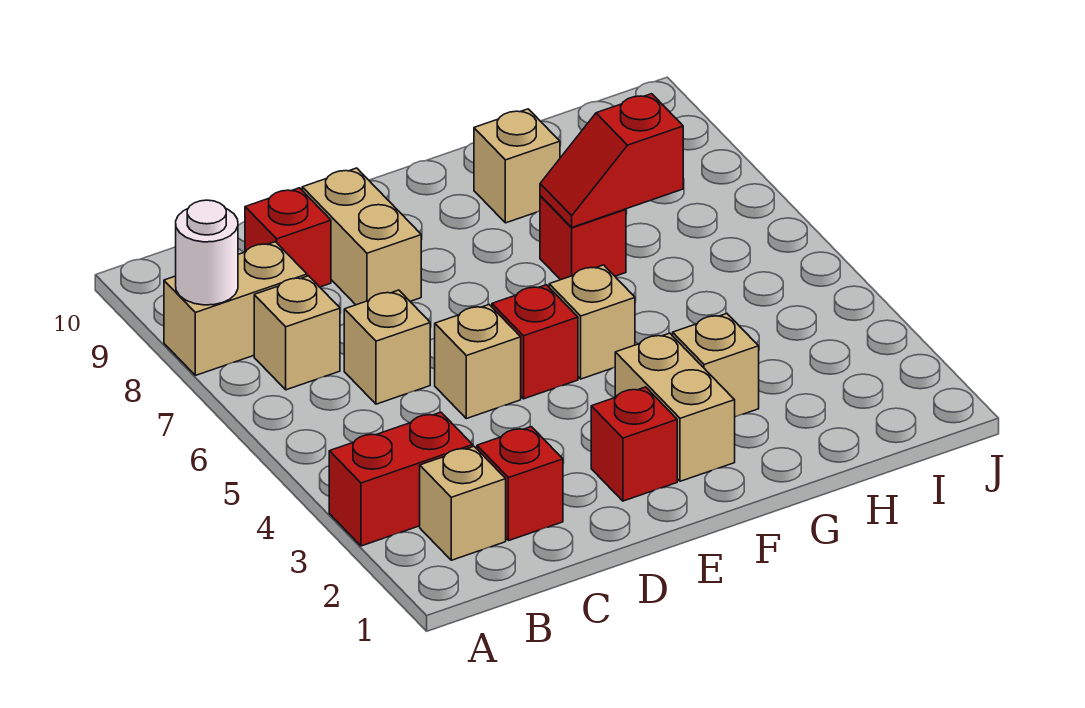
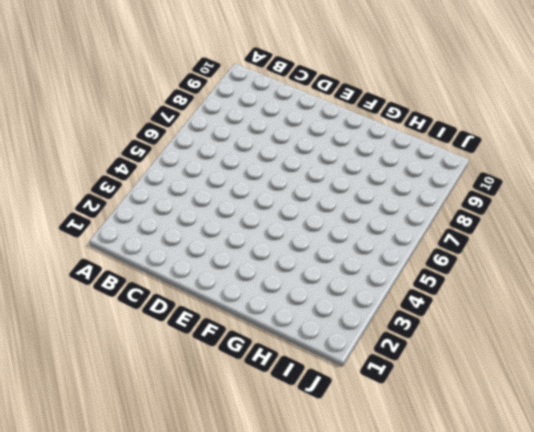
none -> red 1x2 brick [329,412,473,546]
none -> tan 1x2 brick [164,242,307,375]
none -> tan 1x1 brick [420,446,506,560]

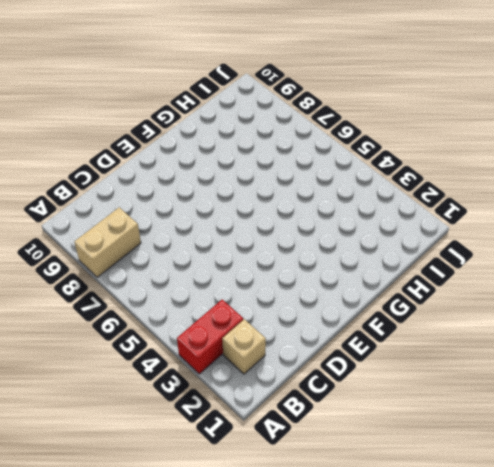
none -> tan 1x1 brick [254,276,340,390]
none -> red 1x1 brick [477,427,563,541]
none -> tan 1x1 brick [344,290,430,404]

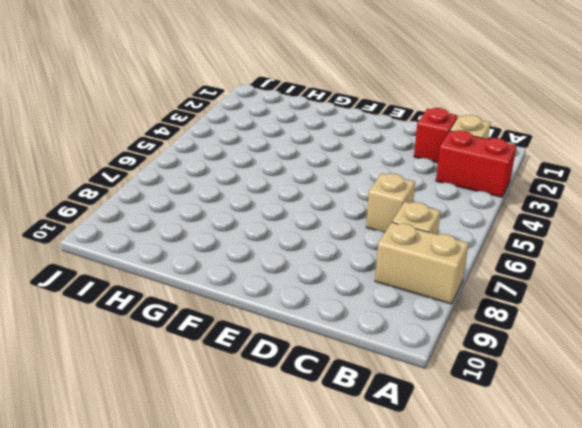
none -> red 1x1 brick [245,188,331,287]
none -> tan 1x1 brick [435,305,521,419]
none -> tan 1x2 brick [302,168,421,305]

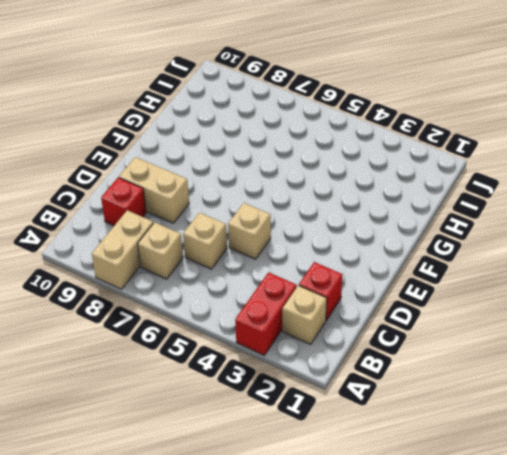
none -> red 1x1 brick [591,387,677,501]
none -> red 1x1 brick [492,285,578,399]
none -> tan 1x2 brick [615,333,735,481]

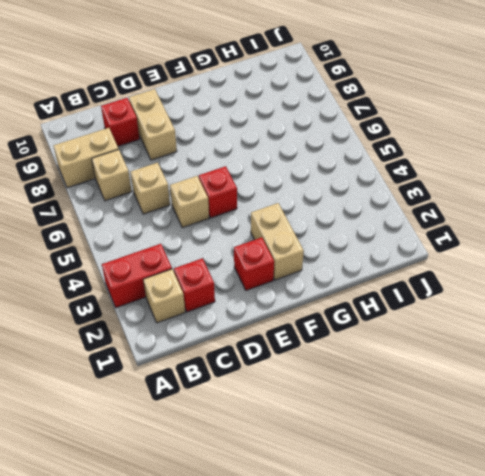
none -> tan 1x1 brick [549,265,635,379]
none -> tan 1x1 brick [673,314,759,417]
none -> red 1x1 brick [540,196,626,280]

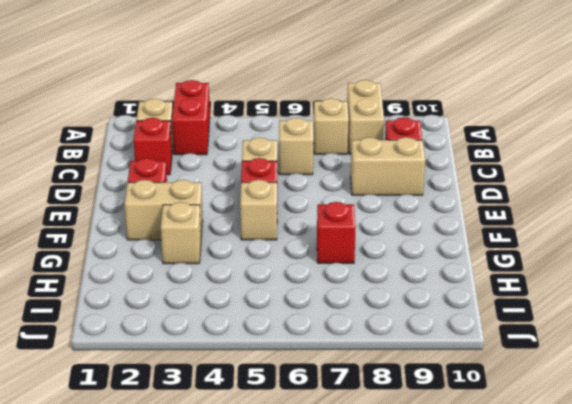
none -> tan 1x1 brick [474,109,560,223]
none -> white 1x1 round brick [176,200,238,305]
none -> red 1x2 slope [540,94,683,227]

